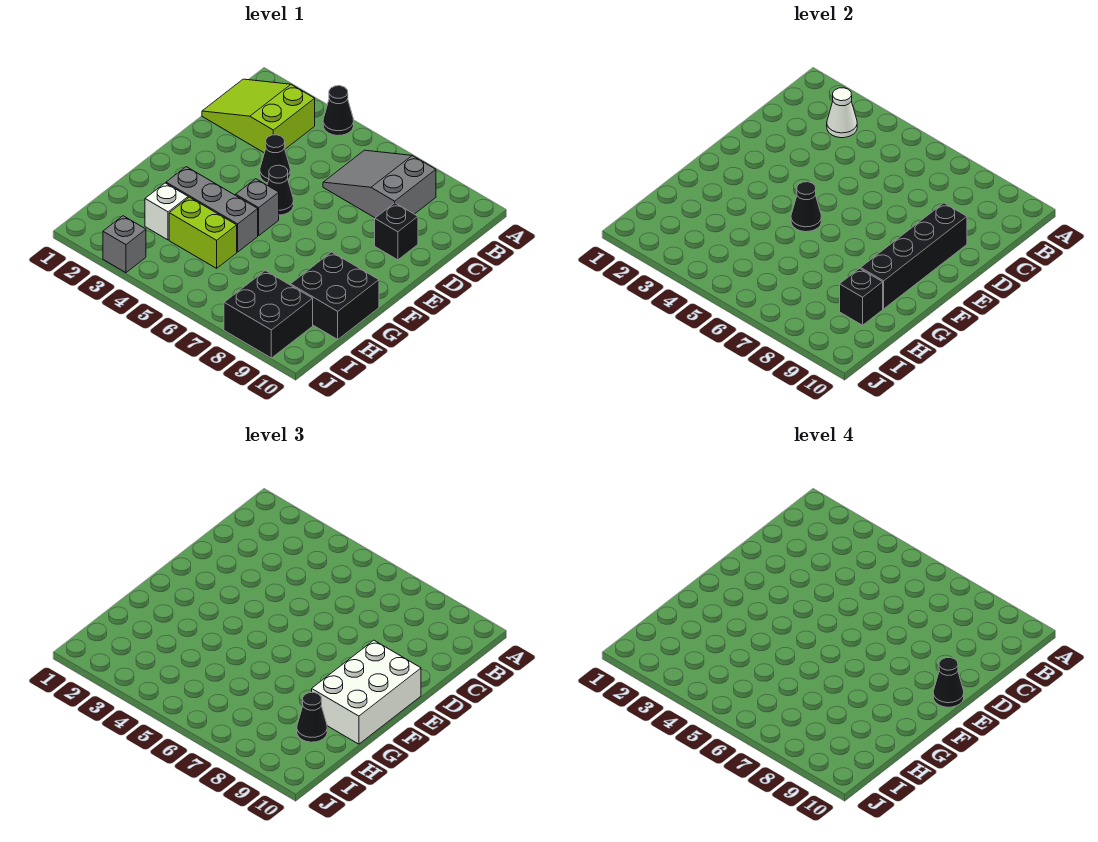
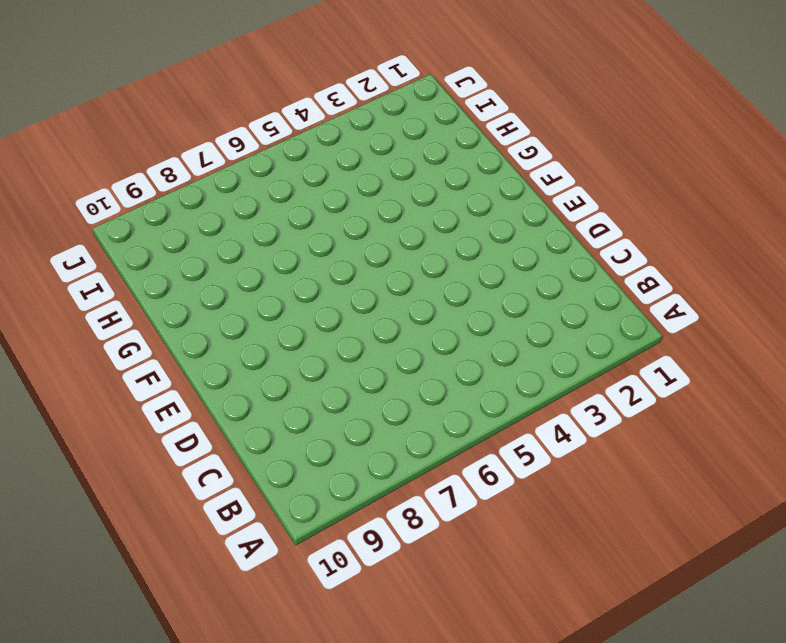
none -> black 1x1 cone [323,86,354,136]
none -> lime 2x3 slope [202,79,315,153]
none -> grey 2x3 slope [323,150,436,218]

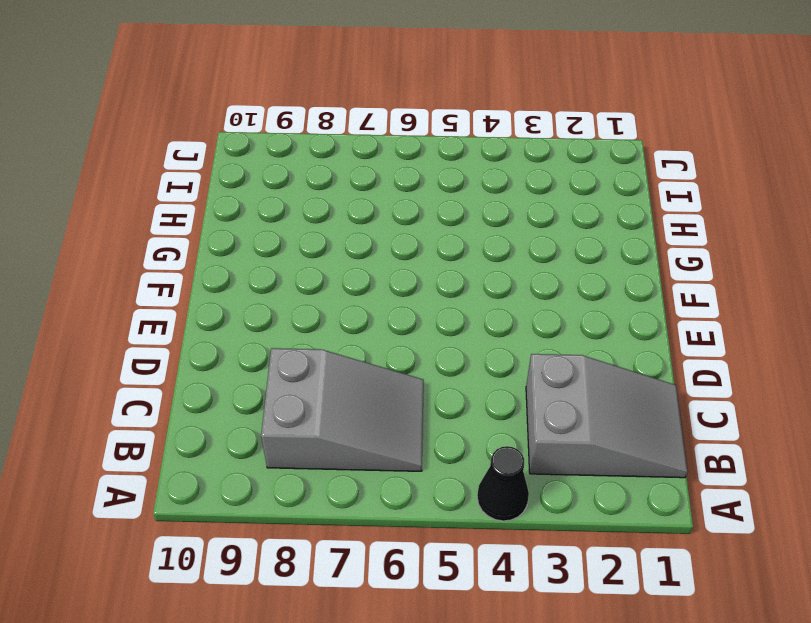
grey 2x3 slope [526,354,688,478] -> lime 2x3 slope [202,79,315,153]
none -> black 1x1 cone [260,135,290,183]
none -> black 1x1 brick [375,203,418,260]
none -> black 1x1 cone [267,165,294,215]

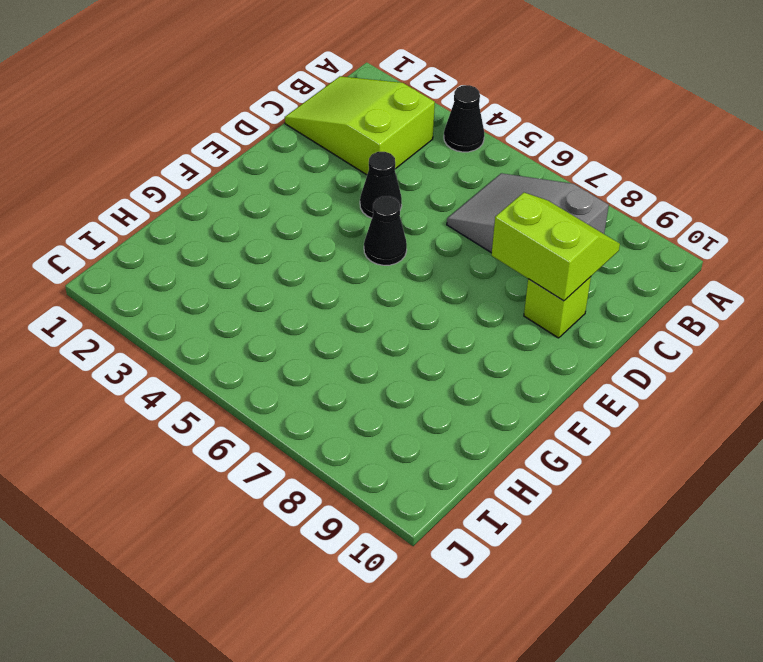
lime 2x2 slope [492,193,620,301] -> black 1x4 brick [861,203,967,309]
lime 1x1 brick [524,277,591,338] -> black 1x1 brick [375,203,418,260]
none -> grey 1x1 brick [236,179,279,236]
none -> grey 1x3 brick [166,167,258,252]
none -> black 2x2 brick [291,252,379,339]

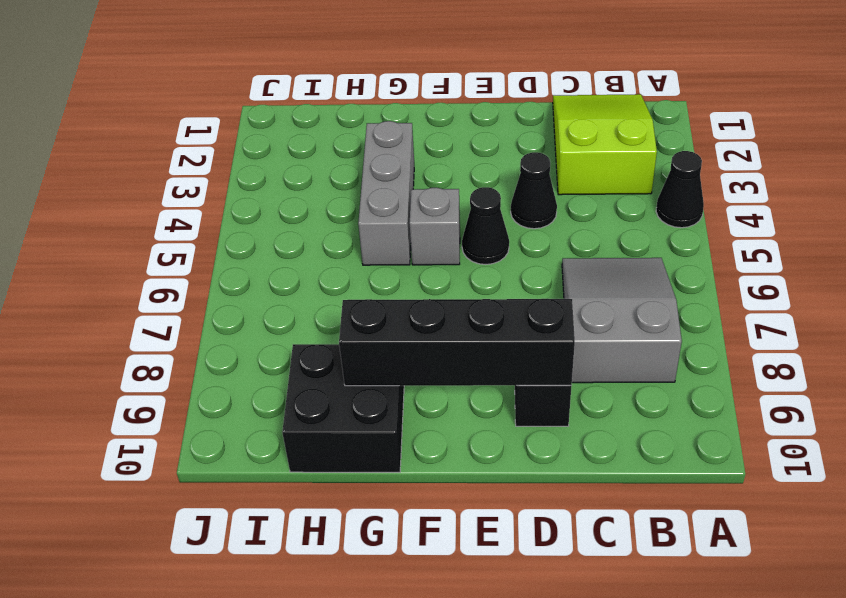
none -> white 1x1 brick [145,183,188,240]
none -> lime 1x2 brick [169,197,237,268]
none -> black 2x2 brick [224,271,313,358]

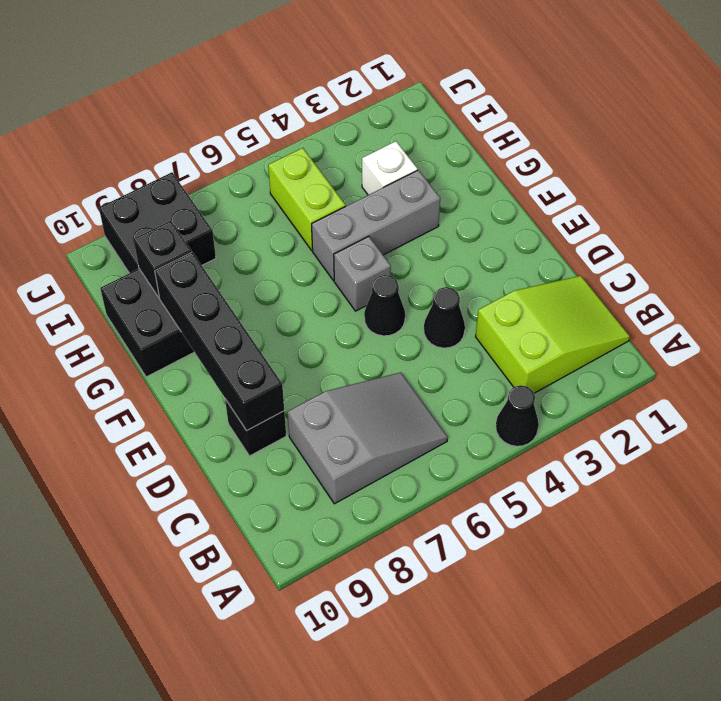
lime 1x2 brick [268,148,345,250] -> lime 1x2 brick turned to [169,197,237,268]
none -> grey 1x1 brick [103,216,146,273]
none -> white 1x1 cone [827,88,857,138]
none -> black 1x1 cone [791,182,821,232]

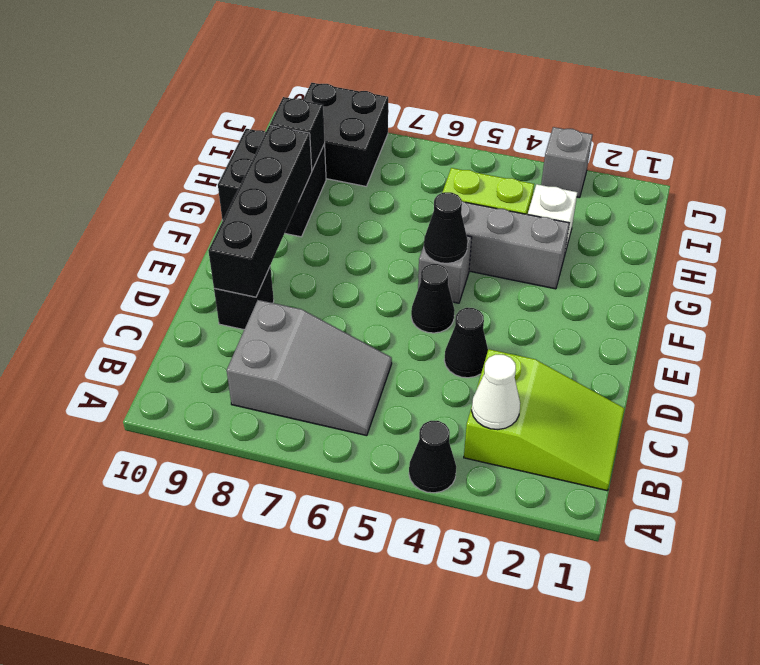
none -> white 2x3 brick [312,640,421,744]
none -> black 1x1 cone [297,692,327,742]
none -> black 1x1 cone [933,658,964,707]

